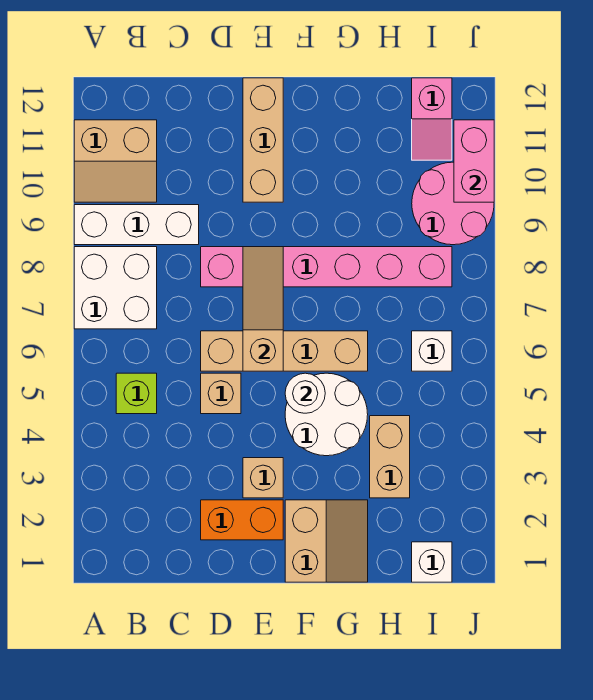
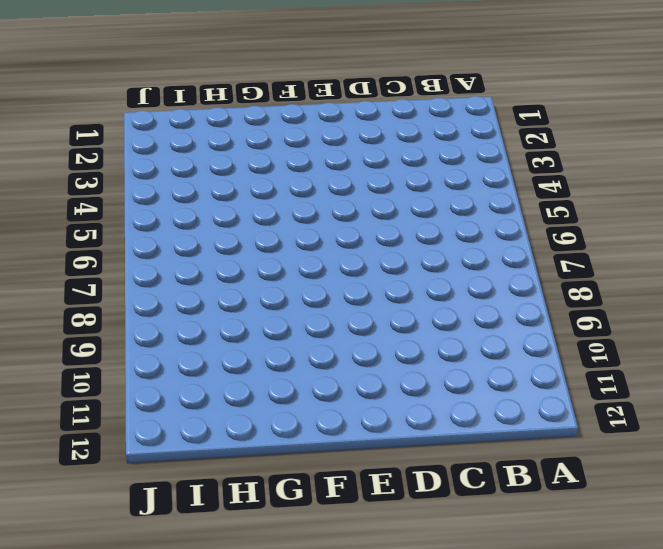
none -> white 2x2 brick [74,247,157,329]
none -> white 1x3 brick [74,205,199,245]
none -> tan 2x2 slope [74,120,157,202]

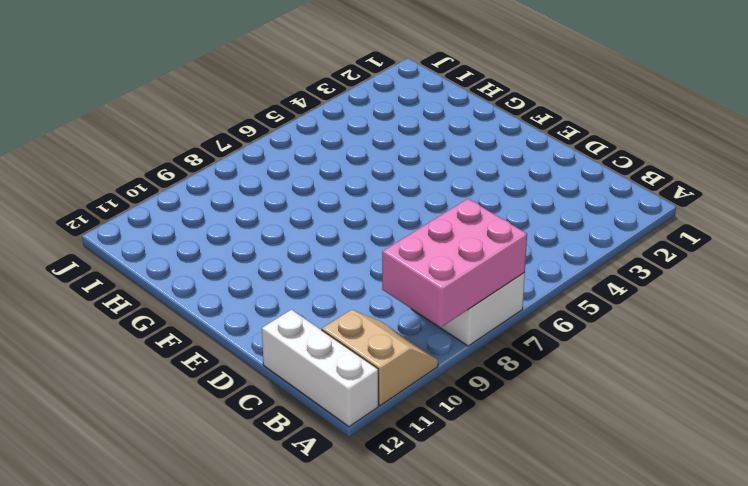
pink 2x3 brick [382,199,527,328] -> none
white 1x3 brick [262,310,378,427] -> white 1x3 brick moved to [74,205,199,245]
none -> lime 1x1 brick [116,373,157,414]
none -> orange 1x2 brick [201,500,283,540]
none -> tan 1x1 brick [201,373,241,414]

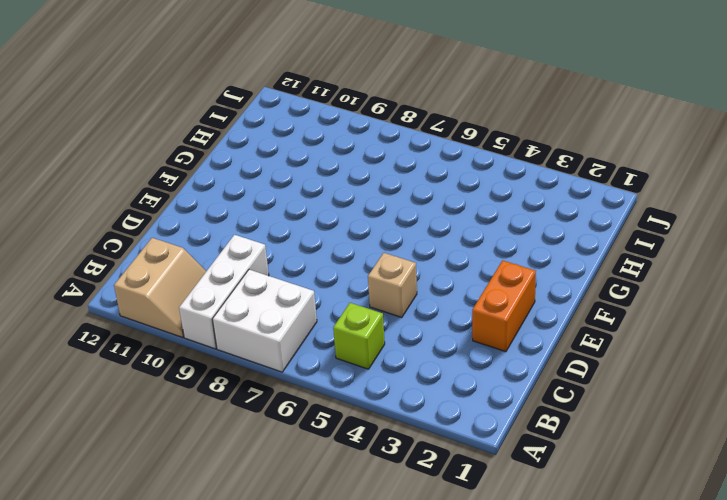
none -> tan 1x4 brick [201,331,368,371]
none -> pink 1x6 brick [201,247,452,287]
none -> tan 1x1 brick [243,458,283,498]

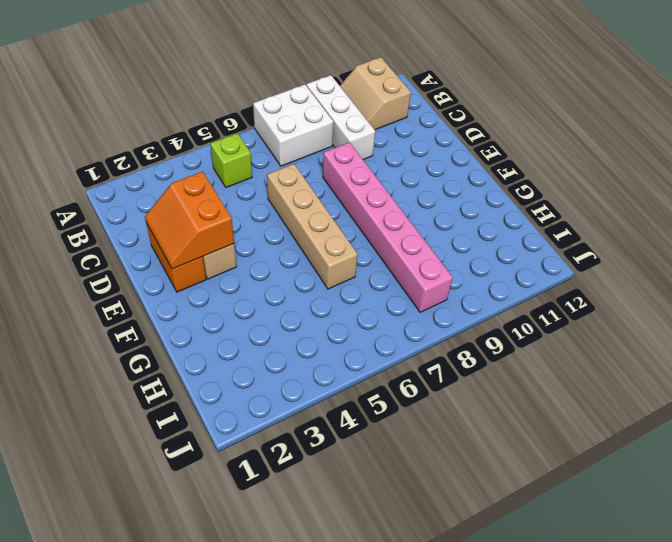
orange 2x2 slope [145,171,234,269] -> none
none -> tan 1x1 brick [201,373,241,414]
none -> tan 1x3 brick [243,78,283,202]
none -> tan 2x2 slope [285,500,368,582]

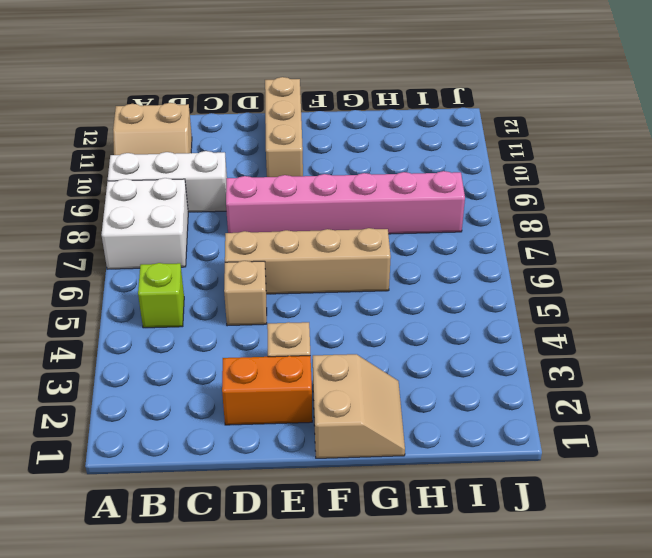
none -> white 2x2 round brick [285,373,368,456]
none -> tan 1x2 brick [370,416,410,498]
none -> white 1x1 brick [412,542,452,582]

